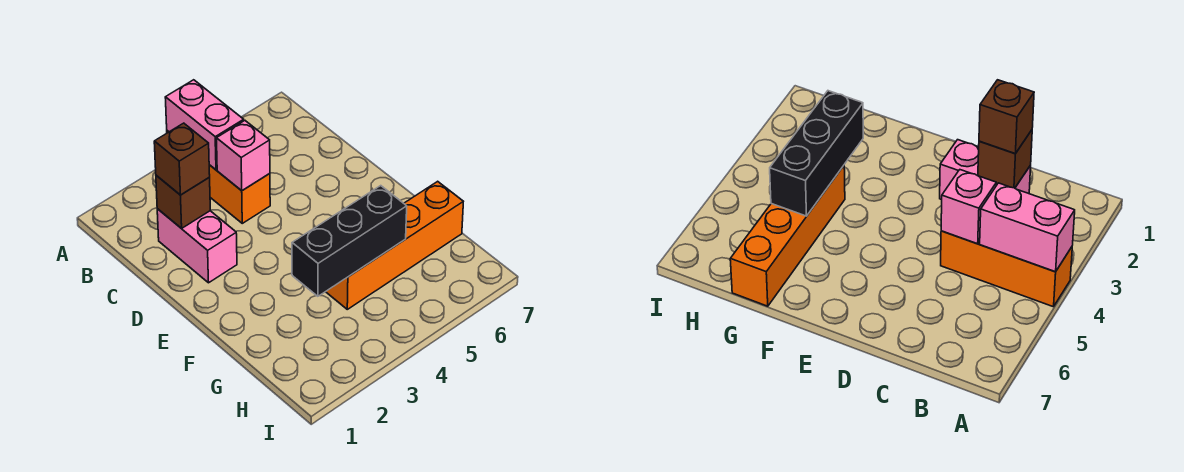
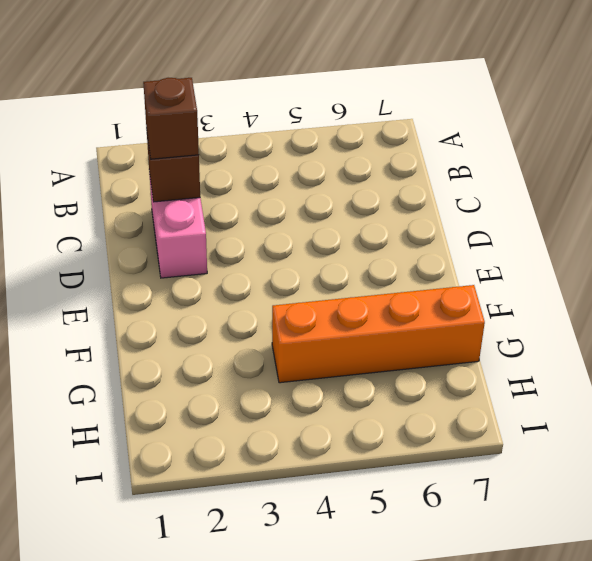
none -> orange 1x3 brick [167,131,270,223]
none -> pink 1x2 brick [165,80,244,170]

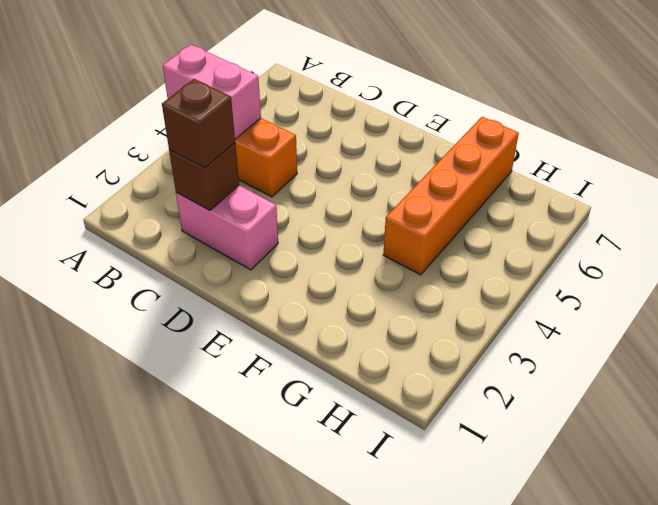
none -> pink 1x1 brick [217,121,270,191]
none -> black 1x3 brick [292,186,407,296]

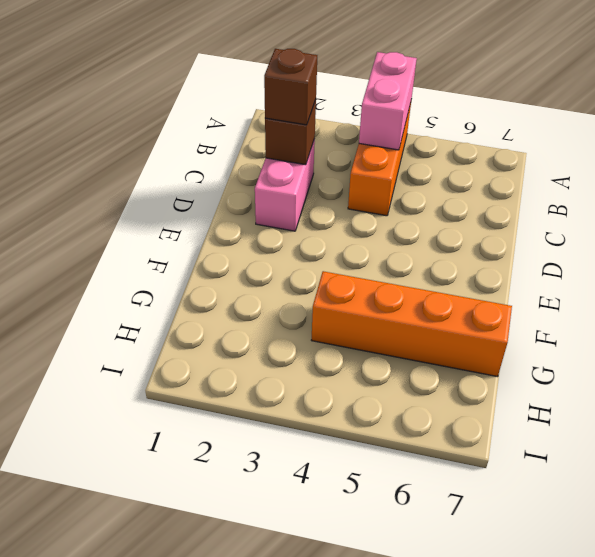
none -> pink 1x1 brick [217,121,270,191]
none -> black 1x3 brick [292,186,407,296]

